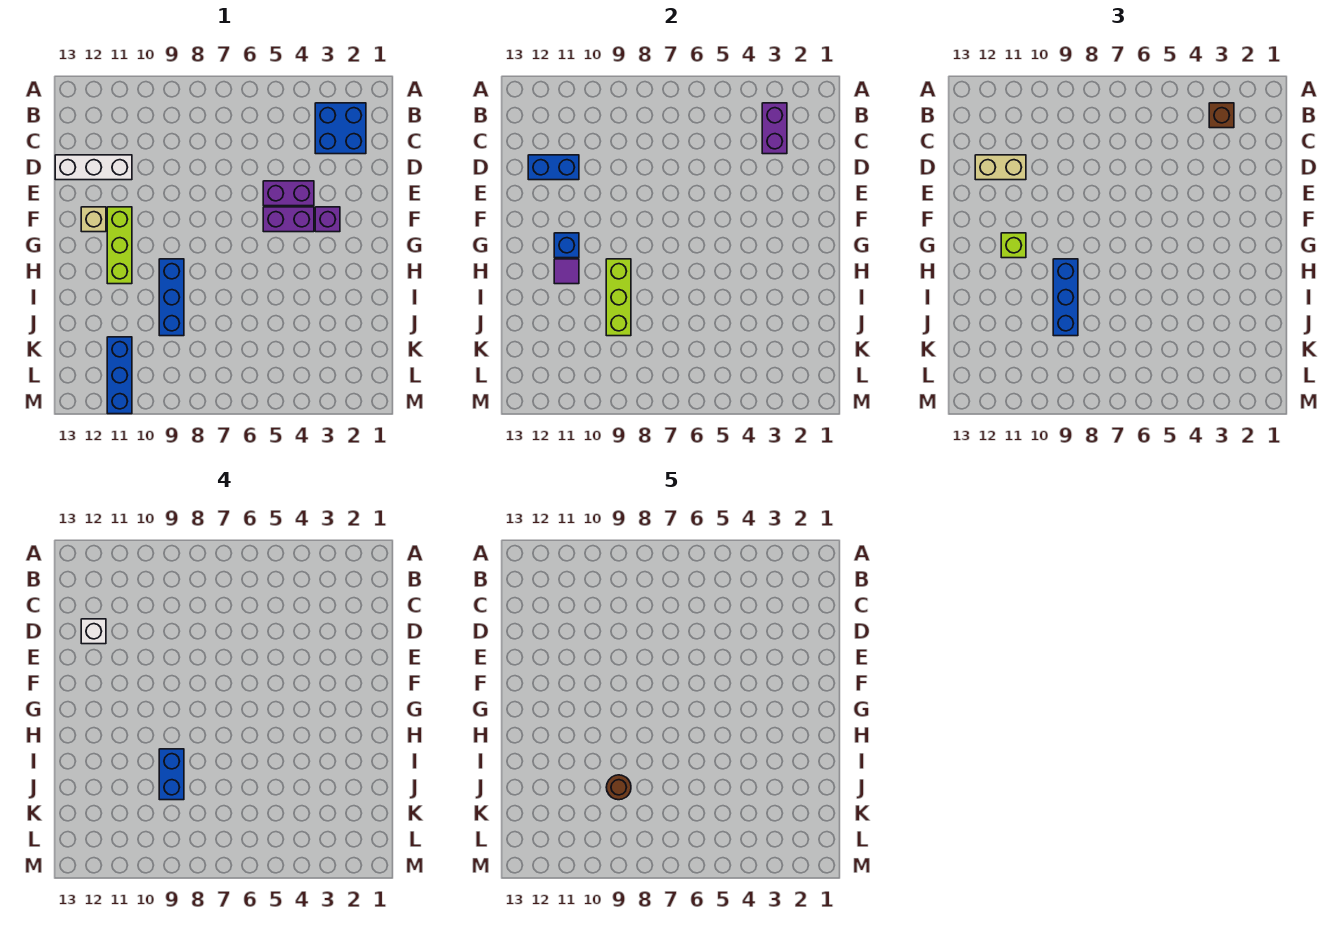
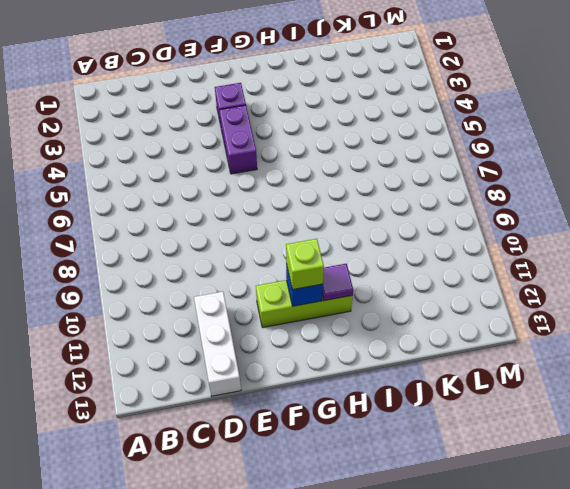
none -> blue 2x2 brick [315,103,366,154]
none -> purple 1x2 brick [263,181,314,206]
none -> tan 1x1 brick [81,207,106,232]

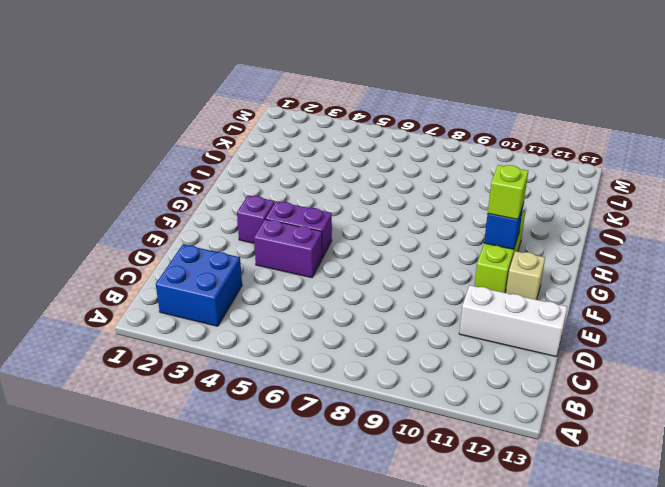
none -> blue 1x3 brick [159,259,184,336]
none -> blue 1x3 brick [107,337,132,414]
none -> purple 1x2 brick [762,103,787,154]

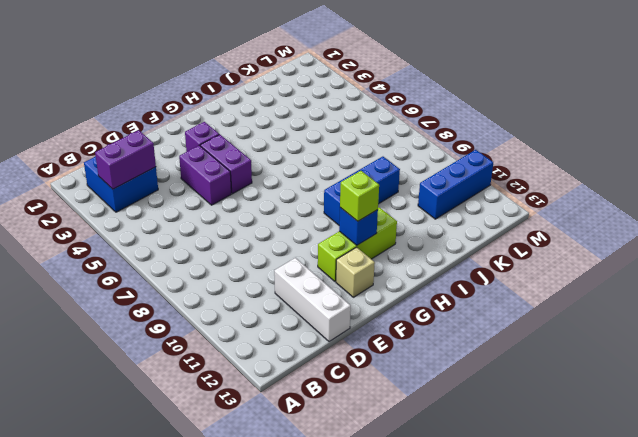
none -> blue 1x2 brick [528,155,579,180]
none -> lime 1x3 brick [606,259,631,336]
none -> purple 1x1 tile [554,259,579,284]

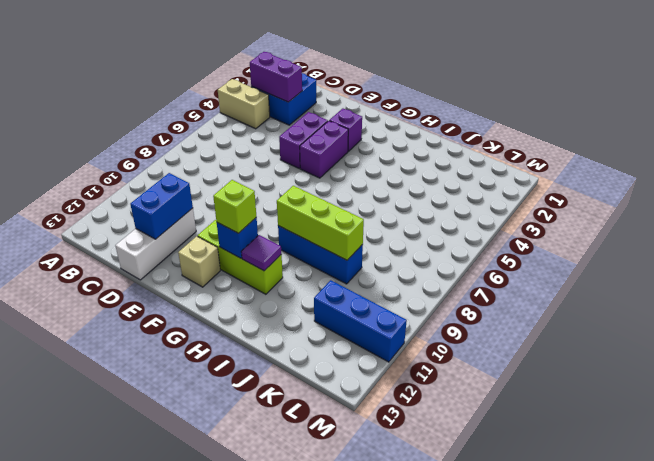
tan 1x2 brick [218,79,270,129] -> tan 1x2 brick turned to [975,155,1026,180]
none -> brown 1x1 brick [1209,103,1234,128]
none -> blue 1x3 brick [1053,259,1078,336]
none -> white 1x1 brick [81,619,106,644]

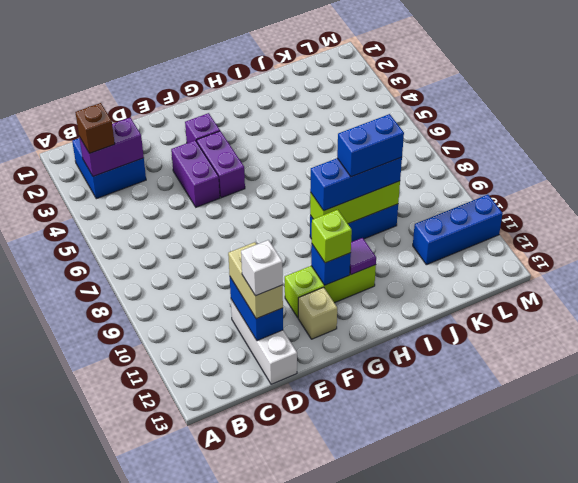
none -> brown 1x1 round brick [606,775,631,800]

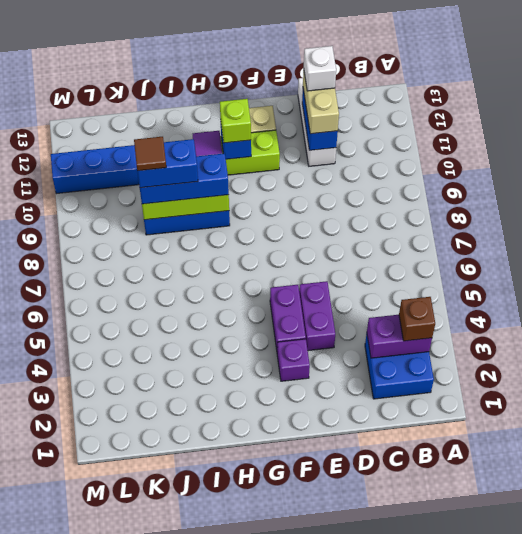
brown 1x1 tile [134,137,166,171] -> brown 1x1 round brick [606,775,631,800]

